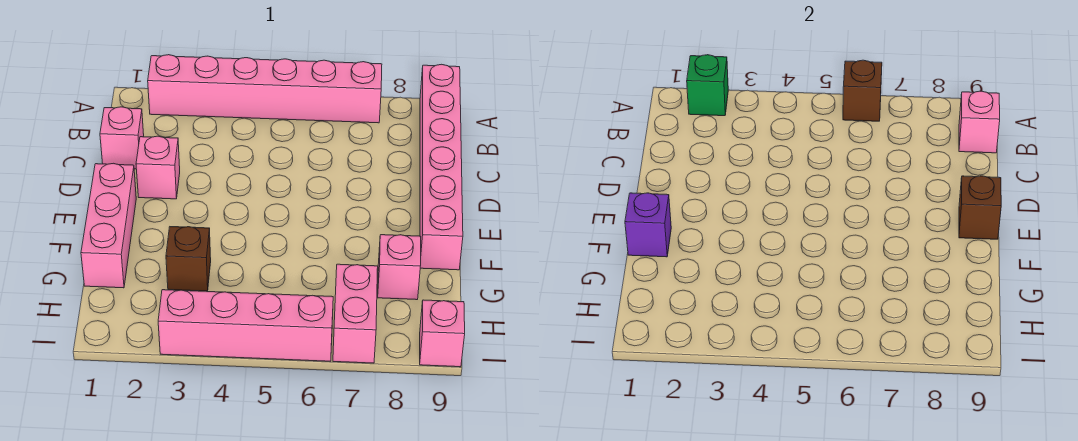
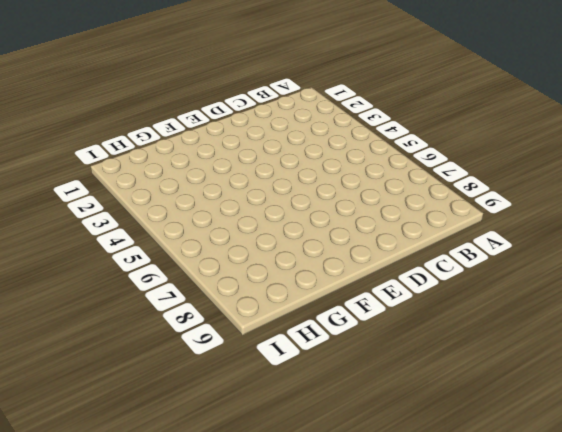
none -> pink 1x6 brick [148,55,382,123]
none -> pink 1x6 brick [420,64,463,270]
none -> pink 1x1 brick [100,107,144,169]

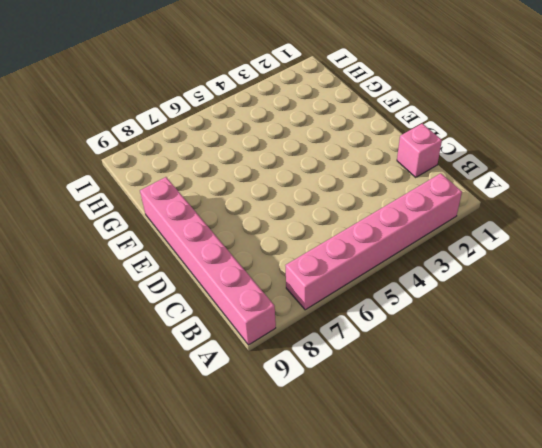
none -> pink 1x1 brick [136,136,180,199]
none -> pink 1x3 brick [81,163,136,288]
none -> brown 1x1 brick [166,227,211,291]

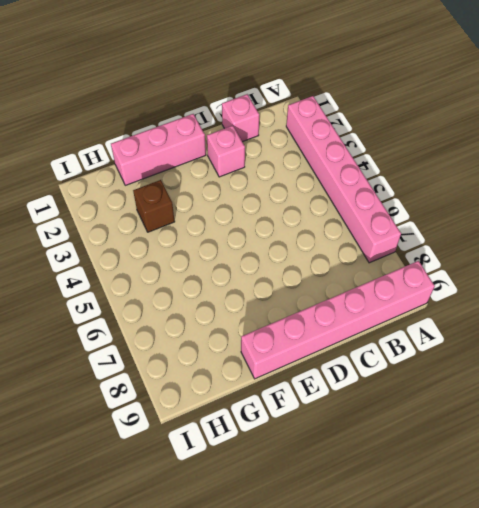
none -> pink 1x1 brick [378,235,421,300]
none -> pink 1x2 brick [333,264,378,363]
none -> pink 1x4 brick [158,290,333,361]

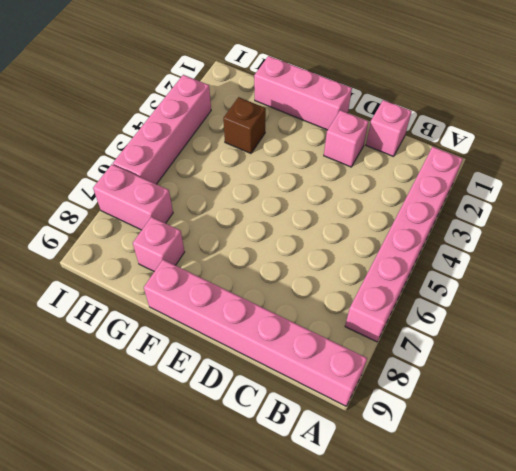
none -> pink 1x1 brick [420,300,465,367]
none -> green 1x1 brick [687,55,728,116]
none -> brown 1x1 brick [843,60,882,121]

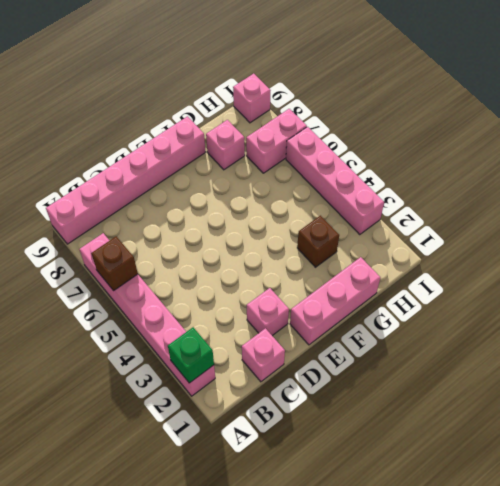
none -> pink 1x1 brick [959,91,1000,153]
none -> brown 1x1 brick [959,176,1001,239]
none -> purple 1x1 brick [625,193,671,257]

